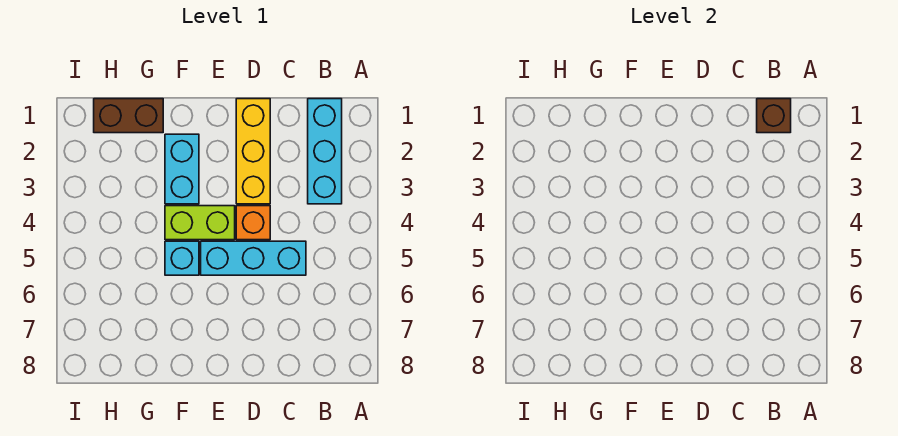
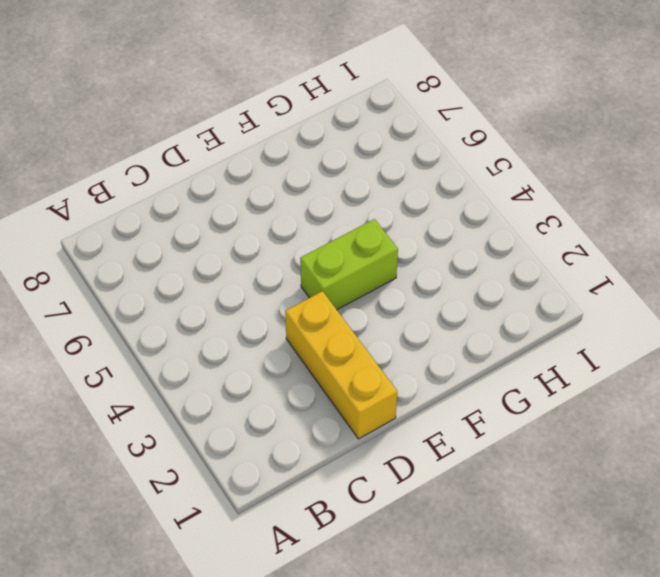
none -> cyan 1x3 brick [308,99,342,204]
none -> cyan 1x3 brick [201,241,306,275]

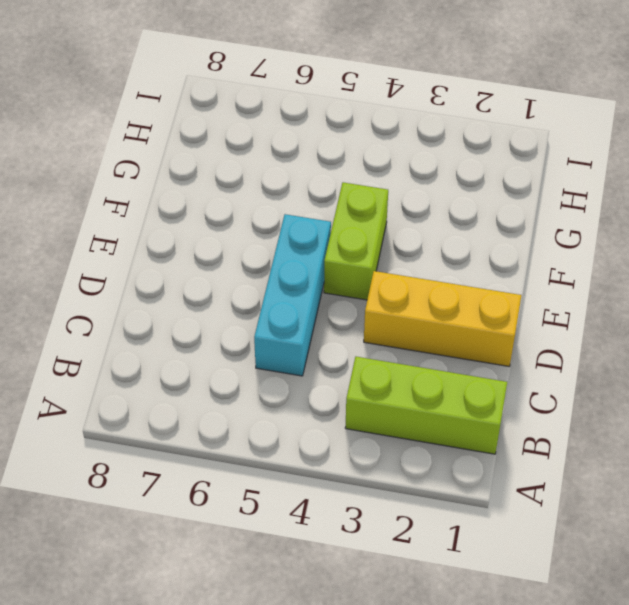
lime 1x3 brick [345,357,507,454] -> cyan 1x3 brick [308,99,342,204]
none -> orange 1x1 brick [236,206,270,240]
none -> cyan 1x2 brick [165,134,199,204]

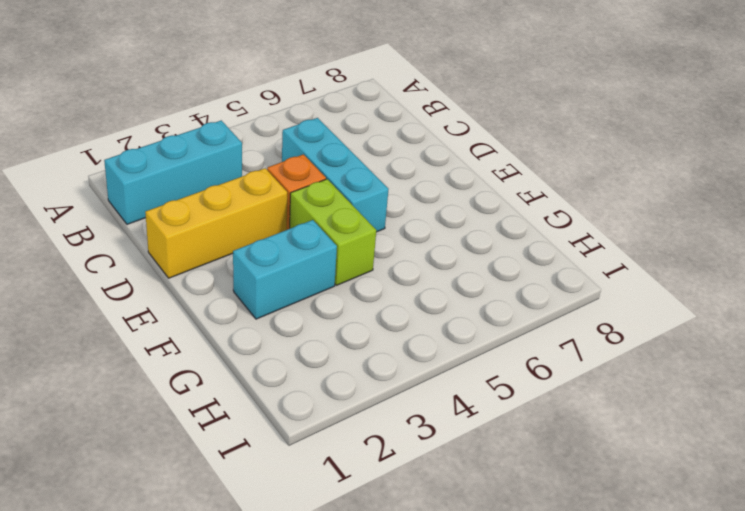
none -> cyan 1x1 brick [165,241,199,275]
none -> brown 1x2 brick [94,99,163,133]

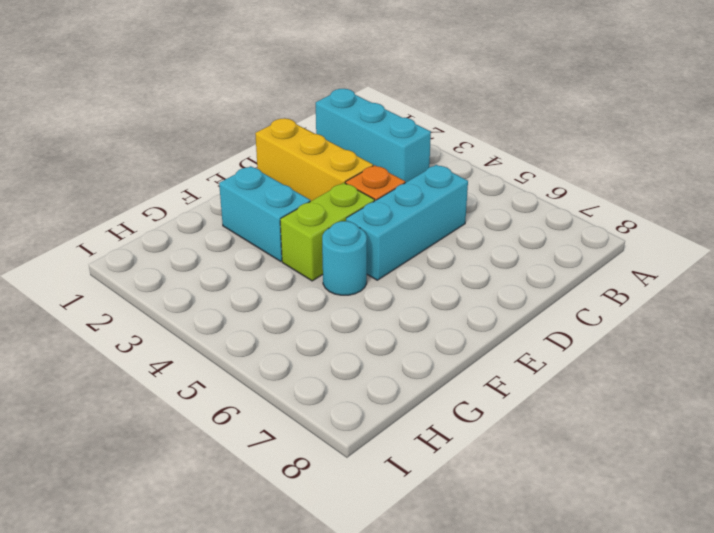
cyan 1x1 round brick [322,221,367,295] -> cyan 1x1 brick [165,241,199,275]
none -> brown 1x2 brick [94,99,163,133]
none -> brown 1x1 brick [757,99,791,133]

